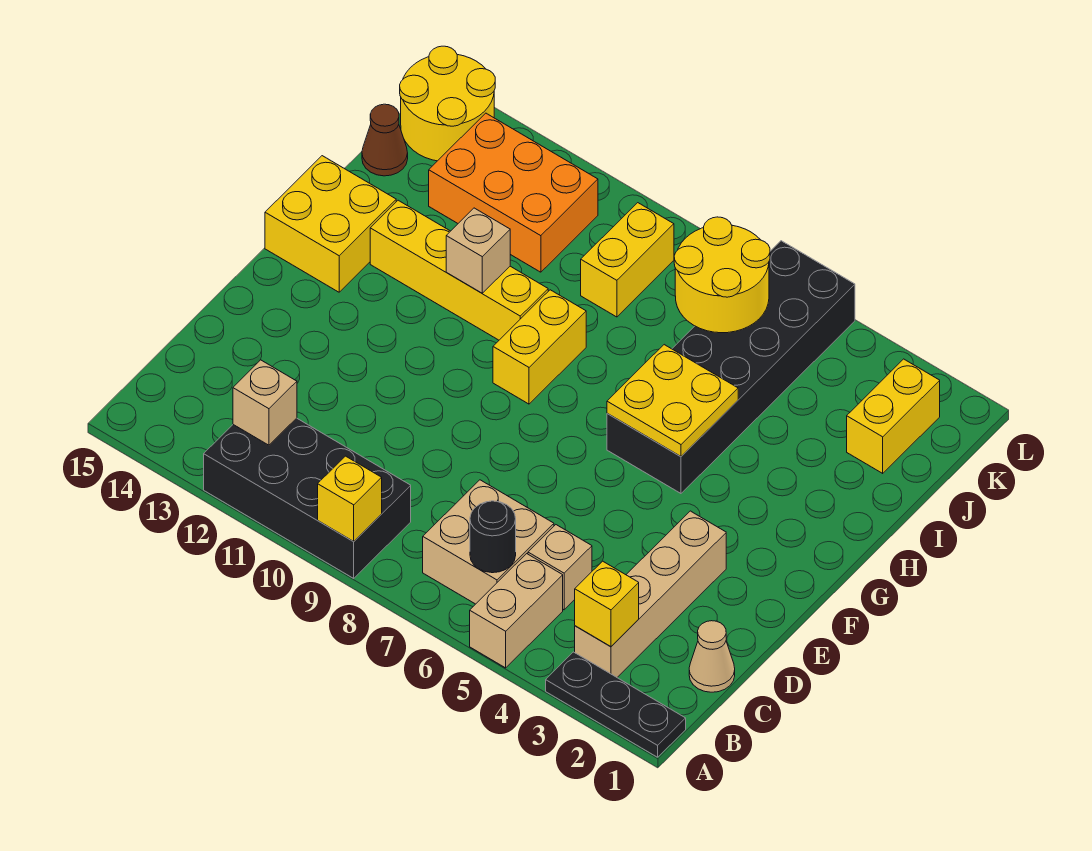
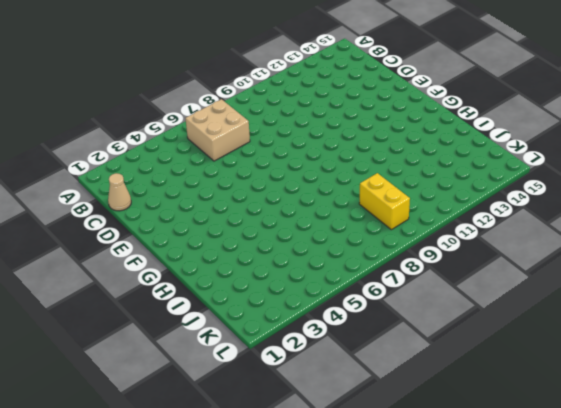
none -> black 1x3 plate [546,652,686,757]
none -> tan 1x2 brick [470,554,563,668]
none -> black 2x4 brick [204,418,411,578]

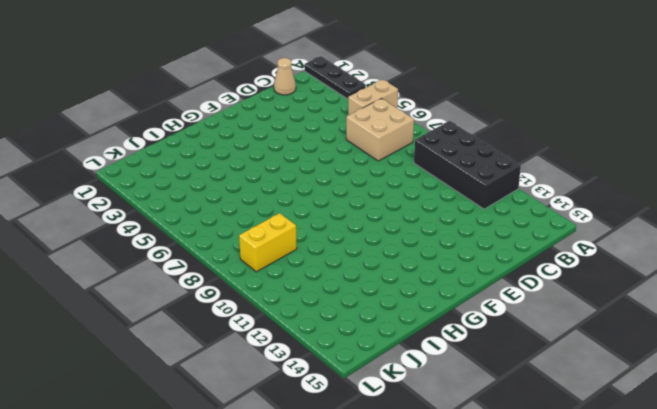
none -> tan 1x4 brick [575,511,726,677]
none -> tan 1x1 brick [528,525,592,610]
none -> black 2x6 brick [607,241,855,493]

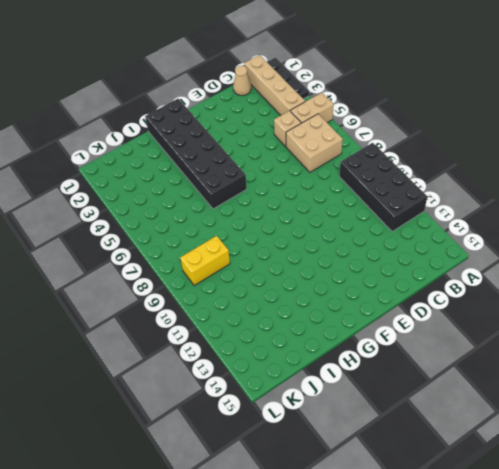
tan 1x4 brick [245,55,305,115] -> tan 1x4 brick turned to [575,511,726,677]
black 2x6 brick [145,99,247,209] -> black 2x6 brick turned to [607,241,855,493]
none -> yellow 1x2 brick [493,290,586,404]
none -> yellow 2x2 brick [265,156,396,292]
none -> yellow 1x4 brick [370,200,548,340]

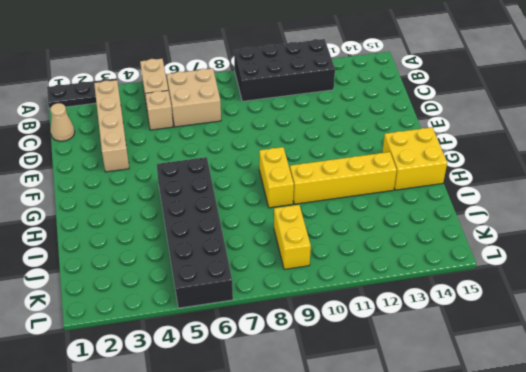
none -> yellow 1x2 brick [847,359,940,473]
none -> orange 2x3 brick [429,113,598,272]
none -> brown 1x1 cone [362,104,408,176]

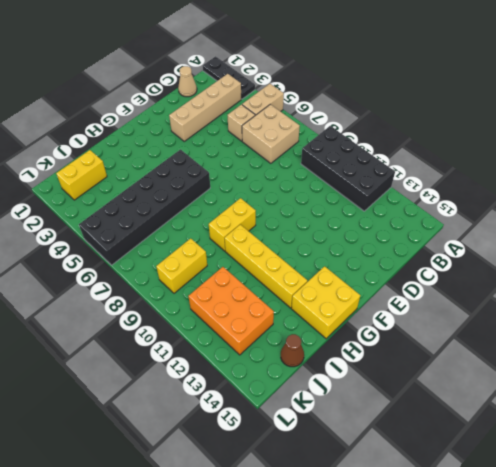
none -> yellow 2x2 round brick [400,46,495,161]
none -> yellow 1x1 brick [318,456,382,541]
none -> yellow 1x1 brick [575,561,639,646]

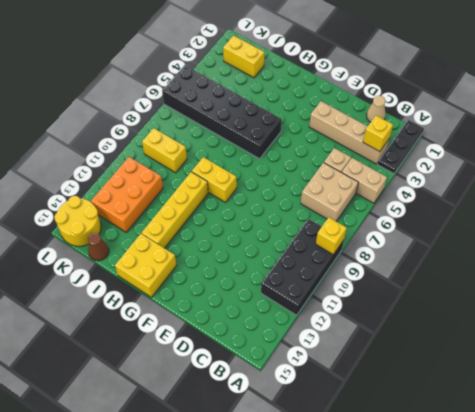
none -> black 1x1 round brick [470,501,516,573]
none -> tan 1x1 brick [233,360,297,445]
none -> yellow 2x2 plate [607,345,738,457]

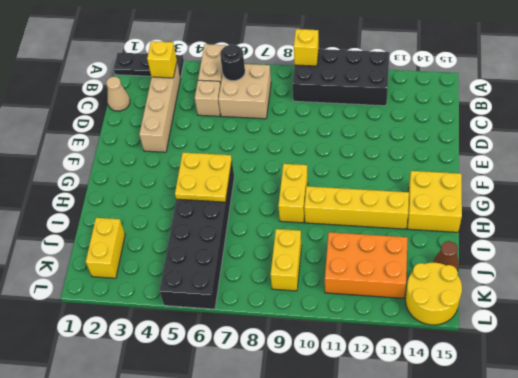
none -> tan 1x1 brick [233,360,297,445]
none -> tan 1x1 brick [446,208,510,293]
none -> yellow 2x2 round brick [674,217,770,333]

